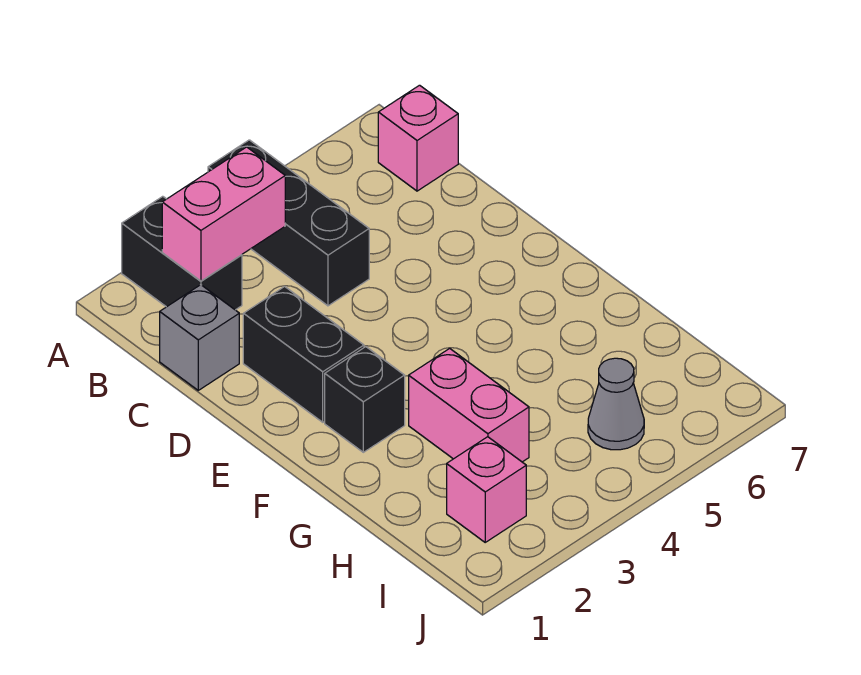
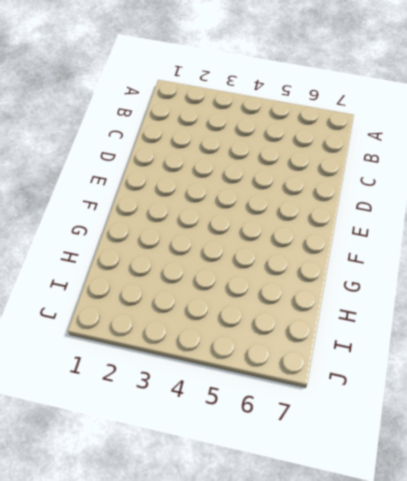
none -> black 1x2 brick [122,196,242,310]
none -> black 1x3 brick [208,140,369,306]

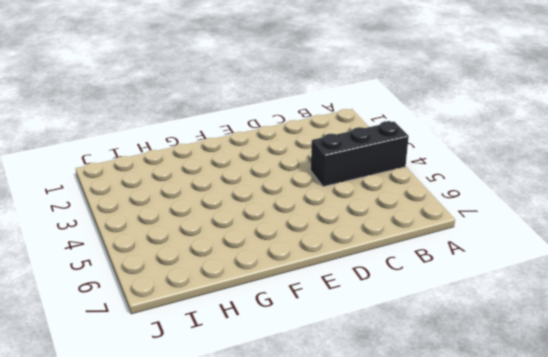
none -> black 1x2 brick [122,196,242,310]
none -> pink 1x1 brick [378,85,458,191]

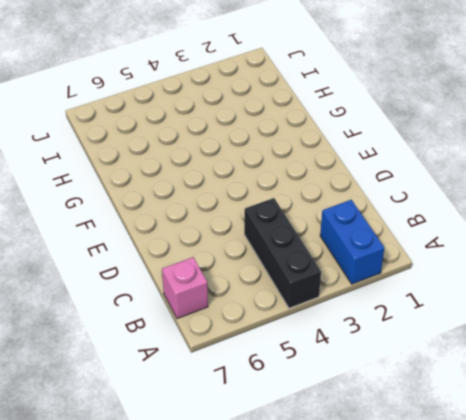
blue 1x2 brick [320,200,384,284] -> black 1x2 brick [122,196,242,310]
none -> grey 1x1 brick [160,285,239,390]
none -> black 1x2 brick [243,287,364,422]

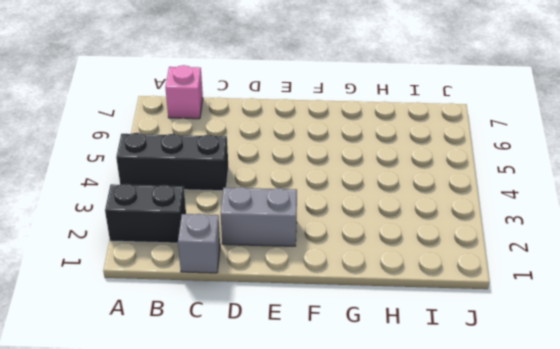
grey 1x2 brick [221,187,297,246] -> black 1x2 brick [243,287,364,422]
none -> black 1x1 brick [325,347,405,452]
none -> pink 1x2 brick [409,348,529,462]

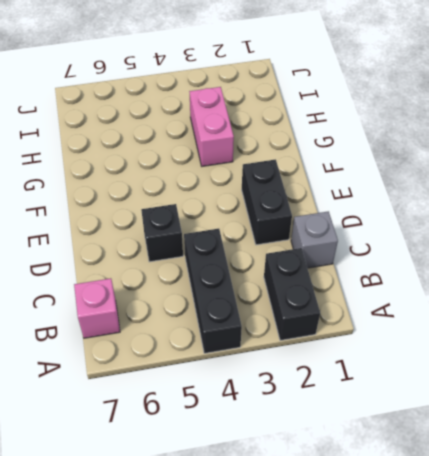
black 1x1 brick [141,204,183,262] -> black 1x1 brick moved to [325,347,405,452]
none -> pink 1x1 brick [447,437,526,542]
none -> grey 1x1 cone [588,358,644,450]

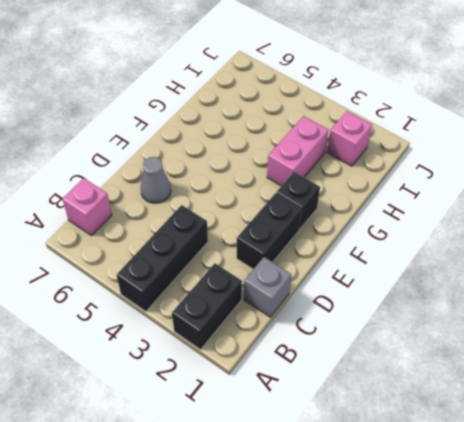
grey 1x1 cone [141,157,171,203] -> grey 1x1 cone moved to [588,358,644,450]
none -> pink 1x2 brick [162,147,285,281]

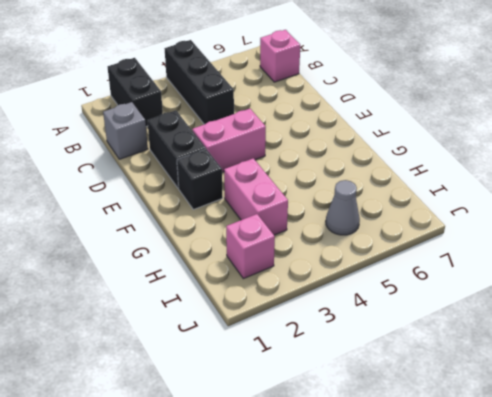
pink 1x2 brick [192,108,266,172] -> pink 1x2 brick moved to [162,147,285,281]

